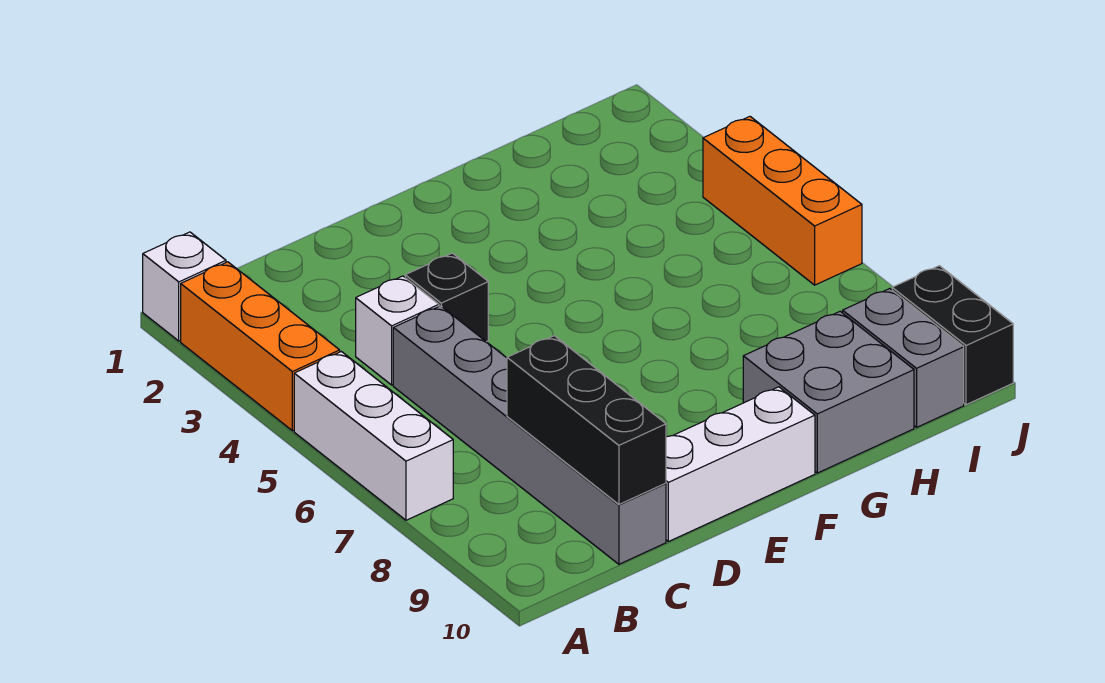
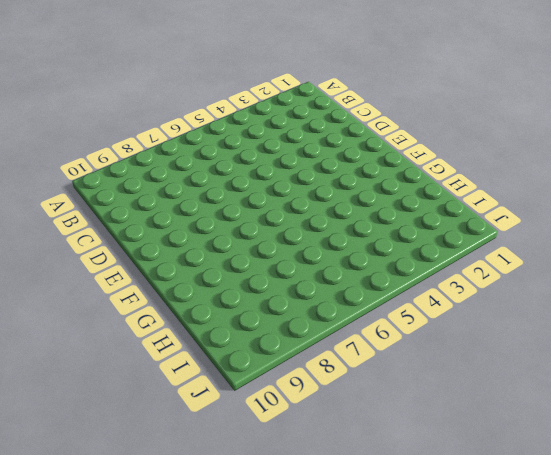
none -> white 1x1 brick [143,232,226,341]
none -> orange 1x3 brick [181,262,340,431]
none -> white 1x3 brick [294,352,453,520]

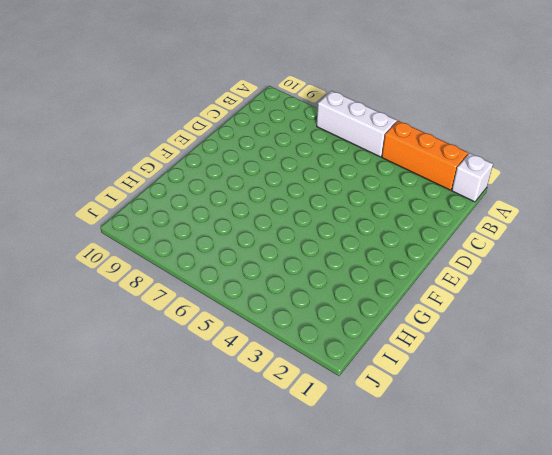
none -> white 1x1 brick [356,276,439,385]
none -> grey 1x6 brick [393,306,666,564]
none -> black 1x1 brick [405,253,488,342]

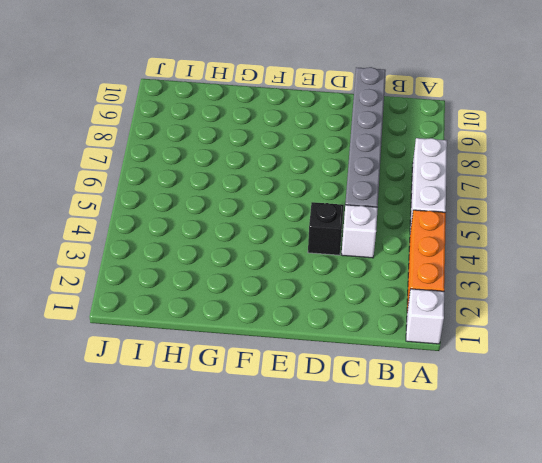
none -> white 1x3 brick [666,387,815,542]
none -> grey 2x2 brick [743,311,914,473]
none -> grey 1x2 brick [843,289,964,427]

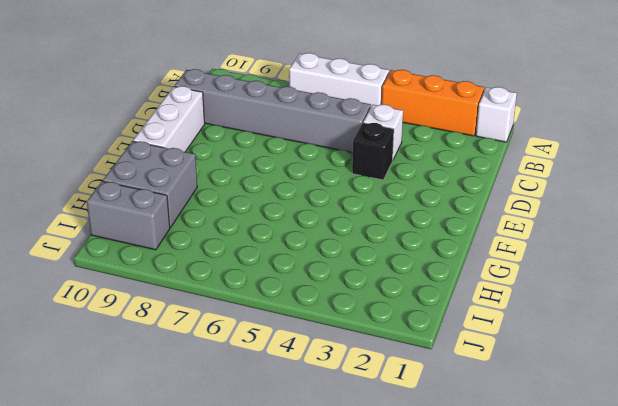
none -> orange 1x3 brick [703,117,862,285]
none -> black 1x2 brick [892,266,1013,405]
none -> black 1x3 brick [507,336,666,504]

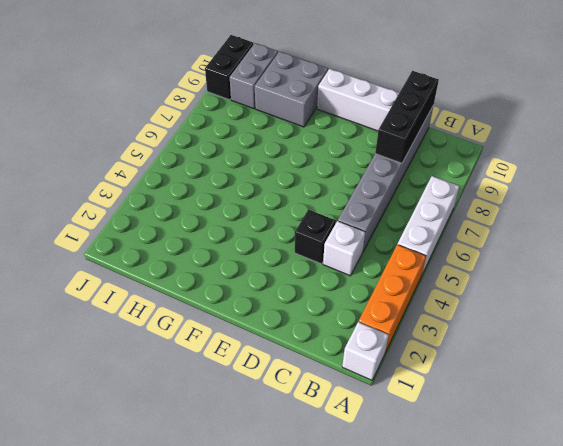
none -> orange 1x3 brick [703,117,862,285]

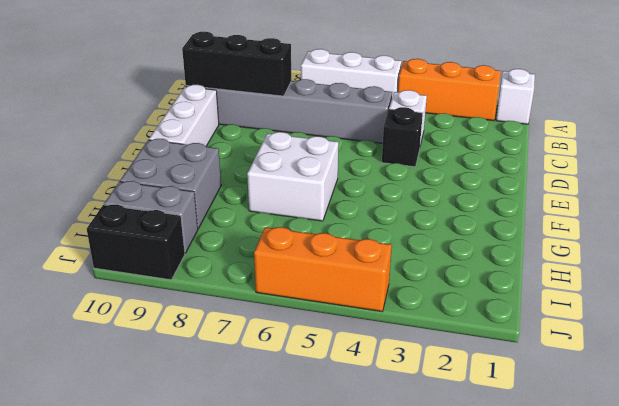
white 2x2 brick [247,132,338,221] -> none

